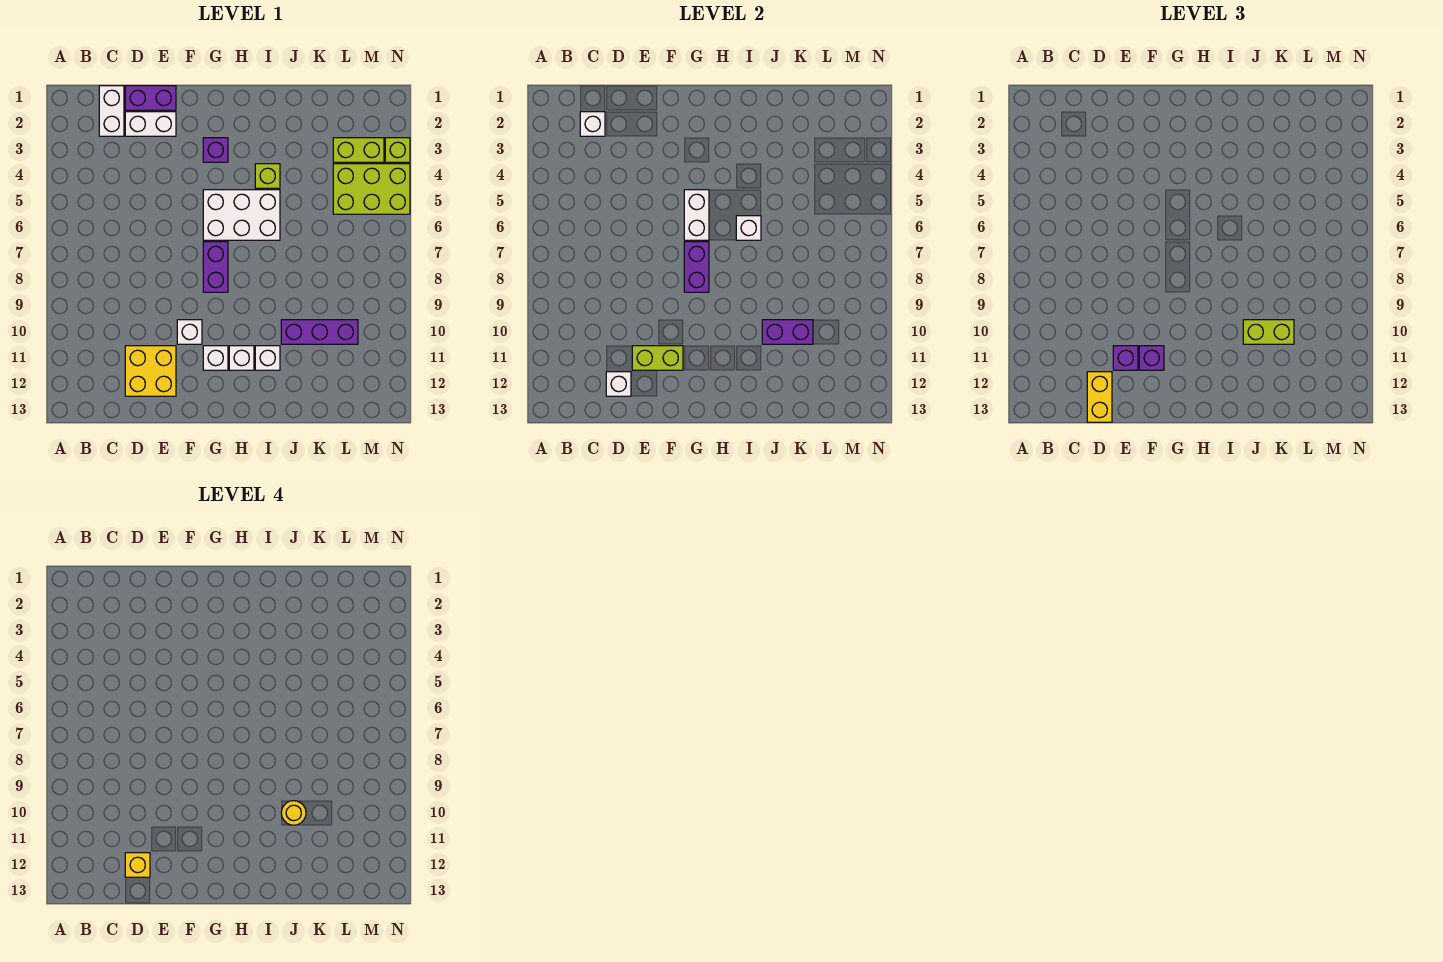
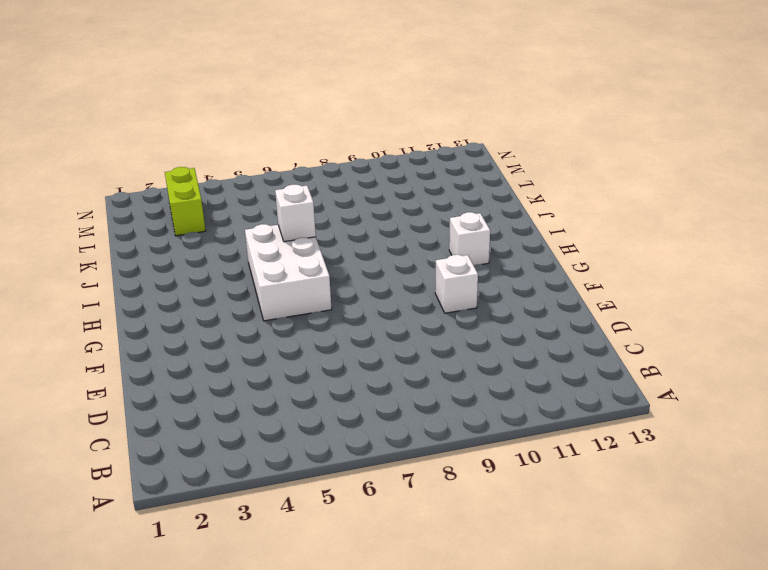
none -> white 1x2 brick [99,86,124,136]
none -> purple 1x2 brick [125,86,176,110]
none -> white 1x2 brick [125,112,176,136]

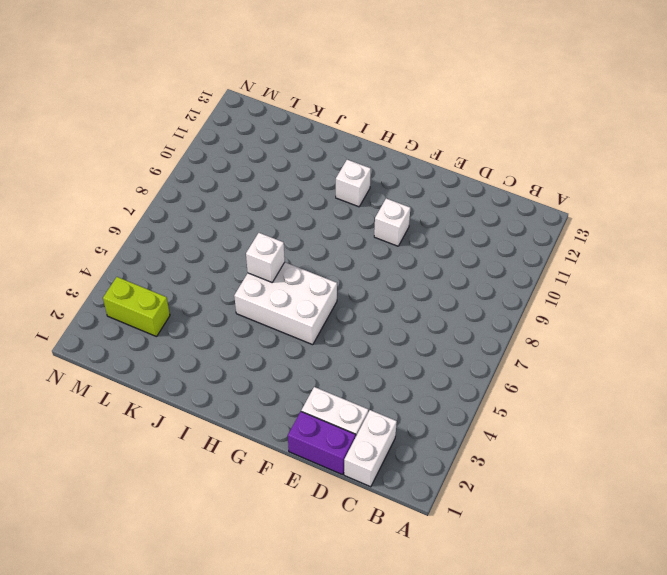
none -> yellow 2x2 brick [125,346,176,396]
none -> purple 1x1 brick [203,138,228,162]
none -> purple 1x2 brick [203,242,228,292]

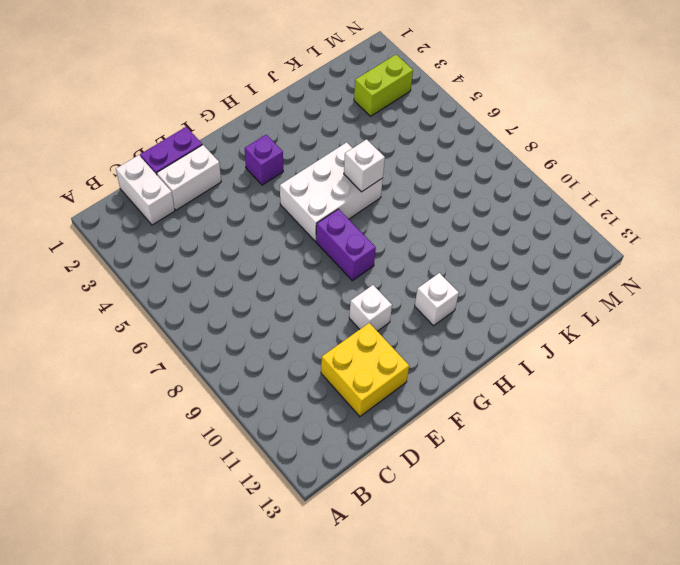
none -> white 1x1 brick [203,346,228,370]
none -> lime 1x1 brick [255,164,280,188]
none -> white 1x1 brick [255,346,280,370]

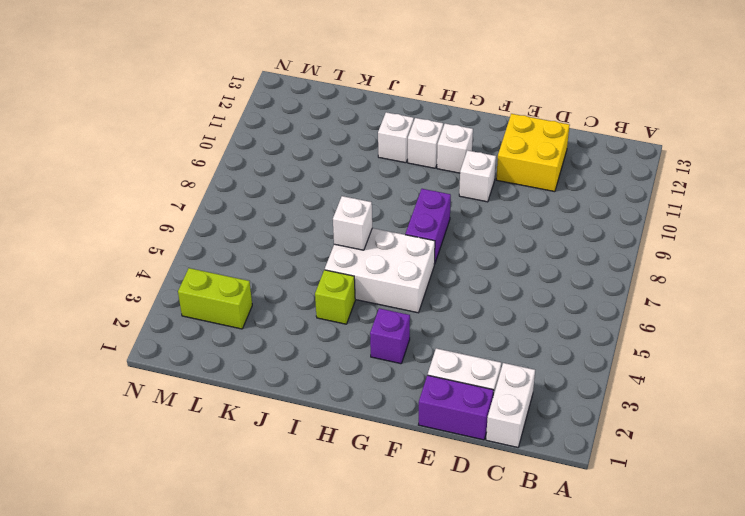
none -> purple 1x3 brick [281,320,358,344]
none -> lime 2x3 brick [333,164,410,214]
none -> lime 1x1 brick [385,138,410,162]

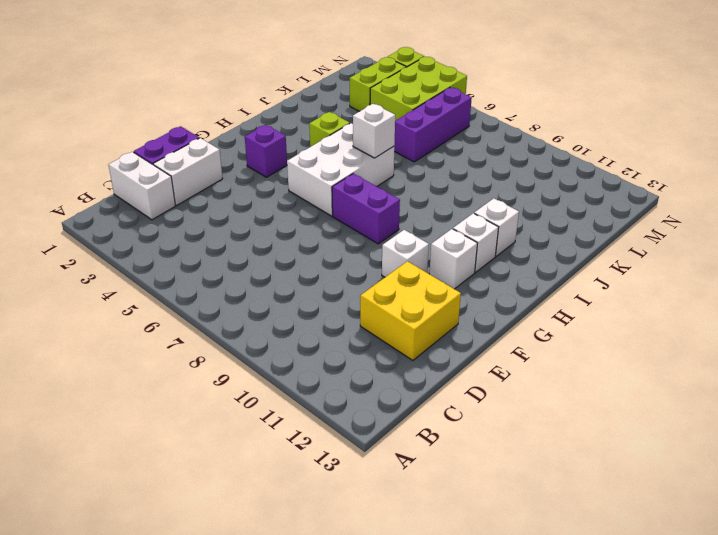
purple 1x3 brick [394,87,472,162] -> purple 1x3 brick moved to [281,320,358,344]
none -> white 1x1 brick [580,112,605,136]
none -> white 1x1 brick [606,372,631,396]
none -> lime 1x2 brick [632,346,683,370]

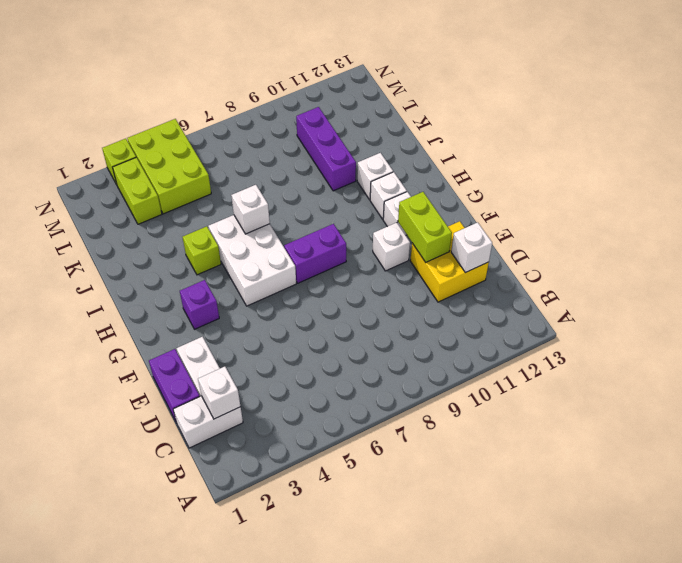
none -> white 1x2 brick [684,190,709,240]
none -> purple 1x2 brick [684,242,709,292]
none -> purple 1x2 brick [762,320,813,344]

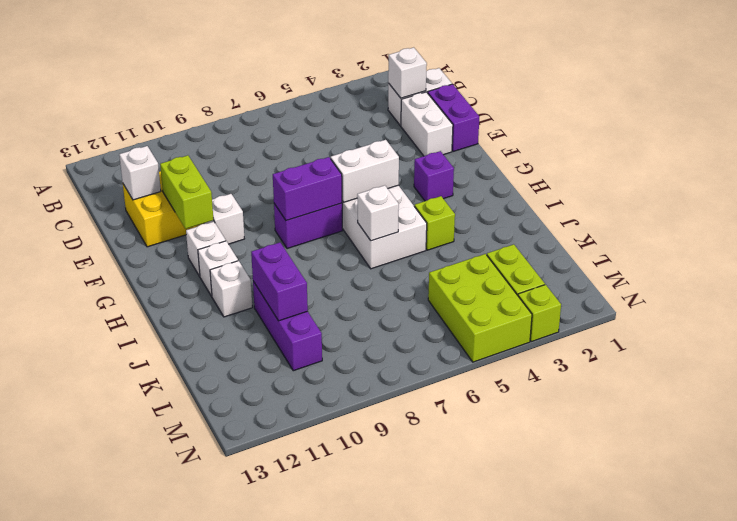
none -> yellow 1x2 brick [1087,372,1112,422]
none -> purple 1x1 brick [1113,346,1138,370]
none -> purple 1x1 brick [1139,346,1164,370]

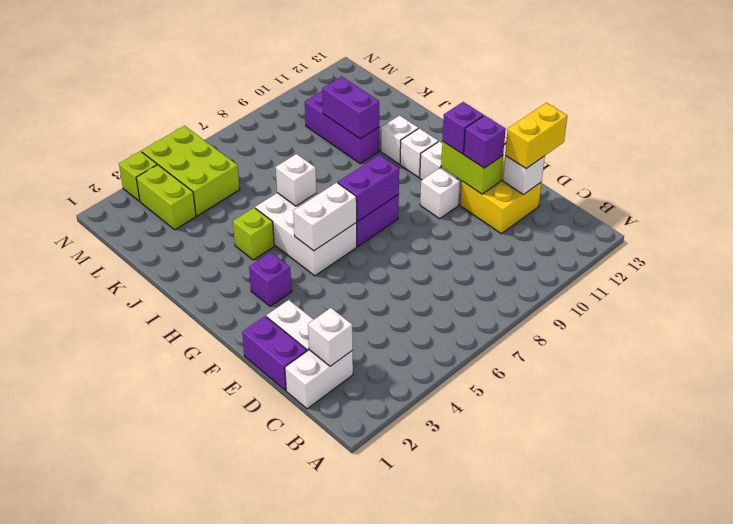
none -> lime 1x2 brick [1243,320,1294,344]
none -> yellow 1x1 brick [125,853,150,877]
none -> yellow 1x1 round brick [281,801,306,825]

